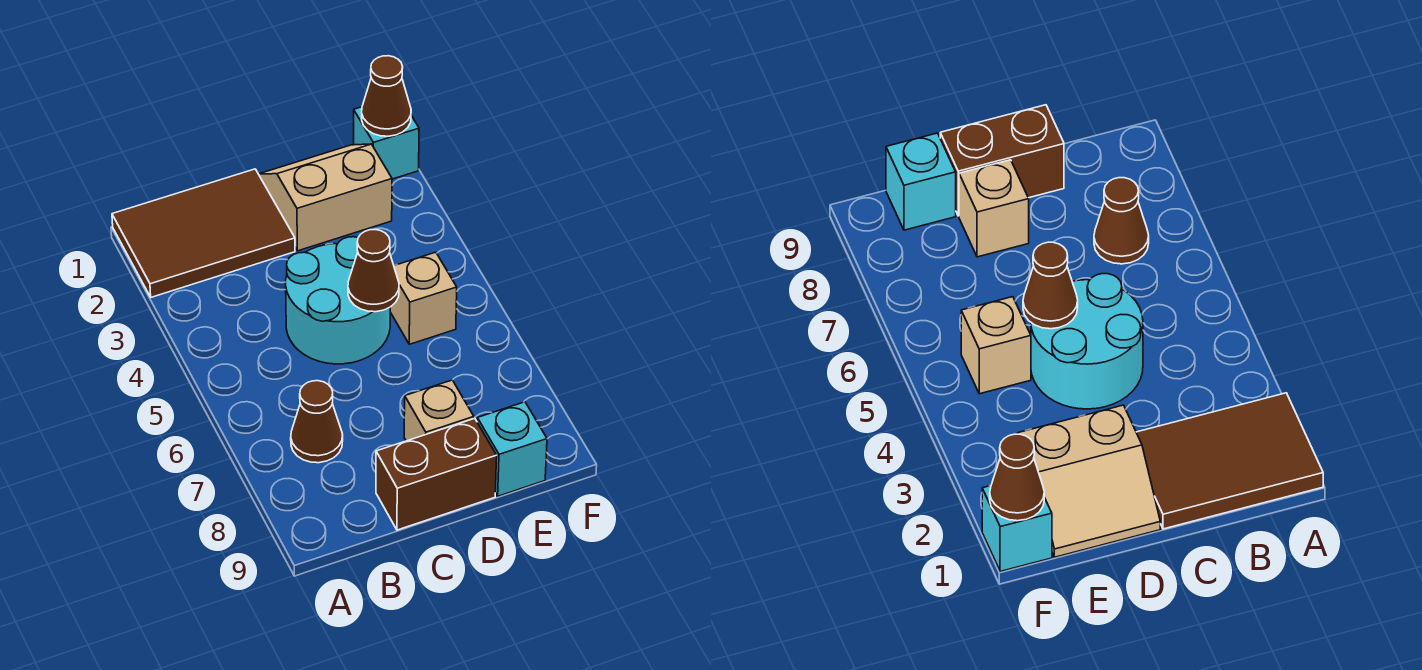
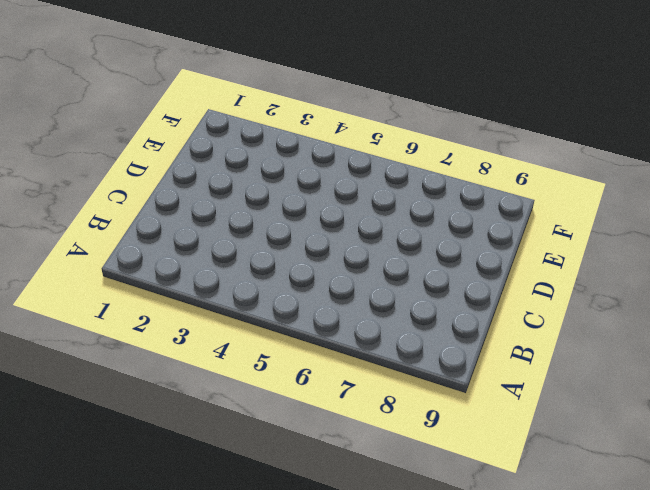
none -> brown 2x3 tile [112,169,295,297]
none -> brown 1x1 cone [291,381,343,463]

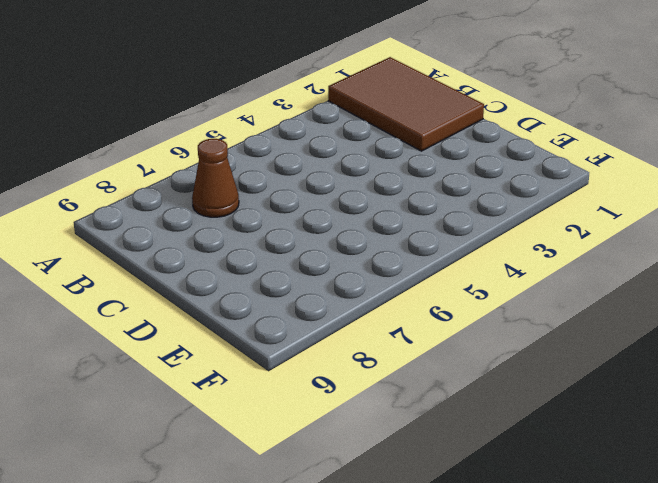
none -> cyan 2x2 round brick [286,237,390,364]
none -> brown 1x2 brick [376,418,497,530]

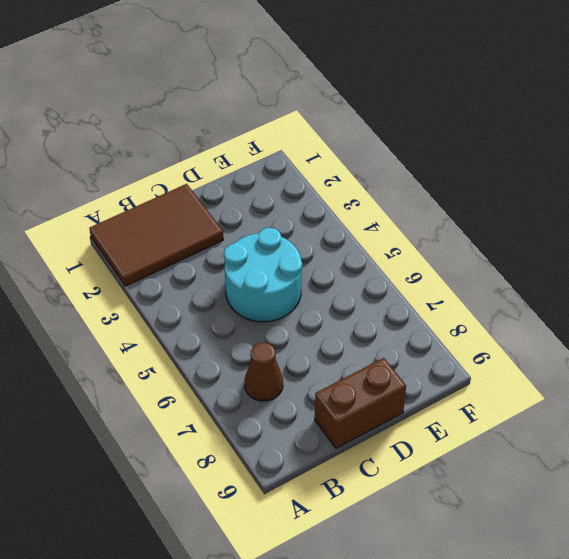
none -> tan 2x2 slope [259,144,392,251]
none -> tan 1x1 brick [404,380,474,441]

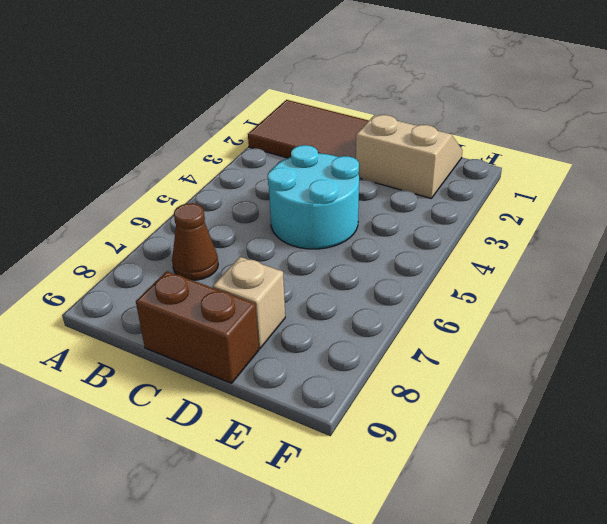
none -> tan 1x1 brick [390,252,457,344]
none -> cyan 1x1 brick [477,402,547,496]

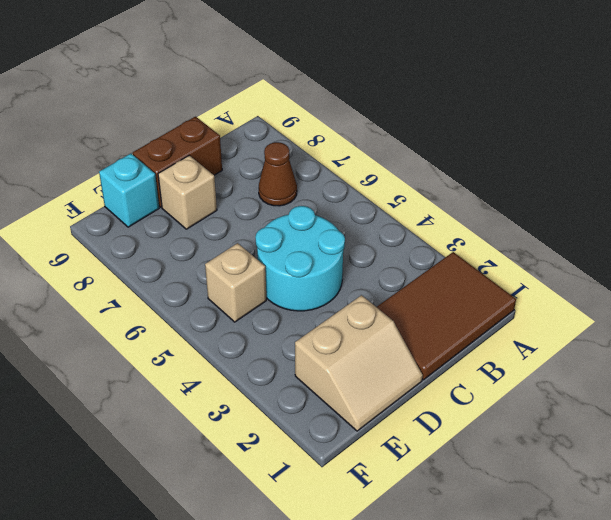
none -> cyan 1x1 brick [354,107,419,179]
none -> brown 1x1 cone [348,230,399,312]

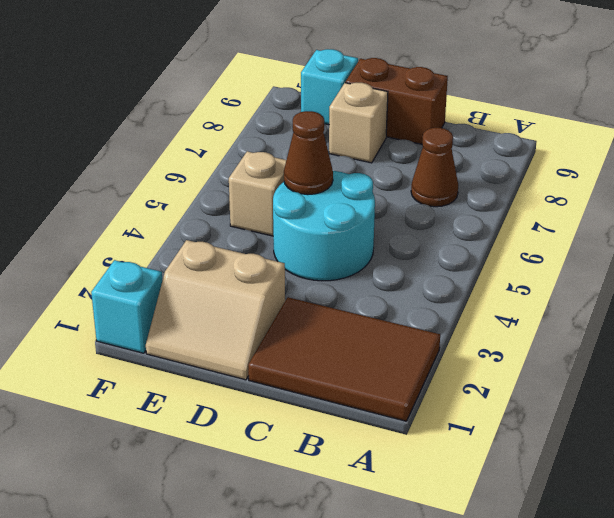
none -> brown 1x1 cone [362,56,411,136]

